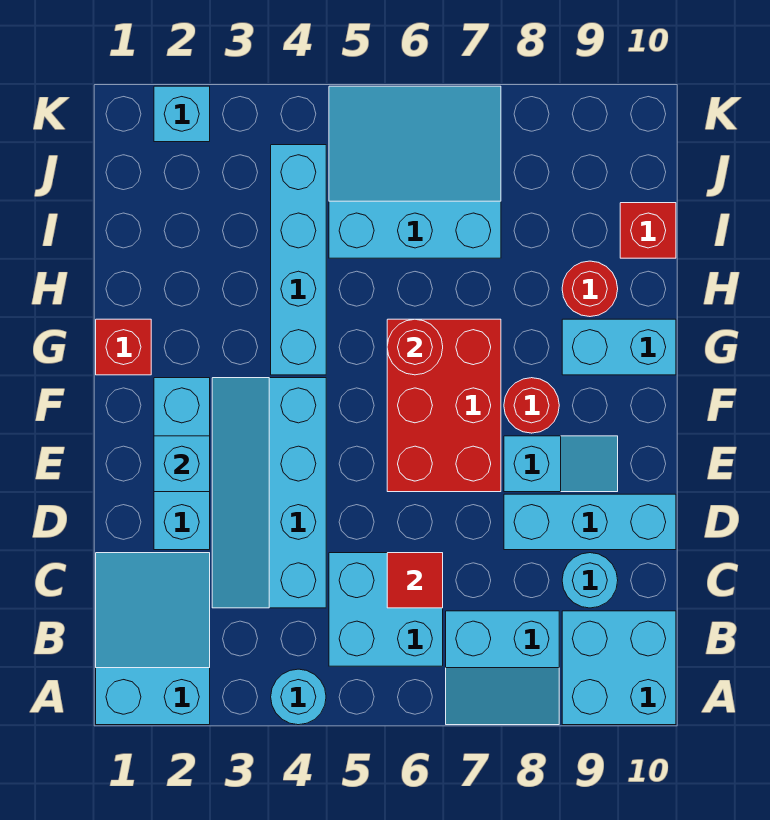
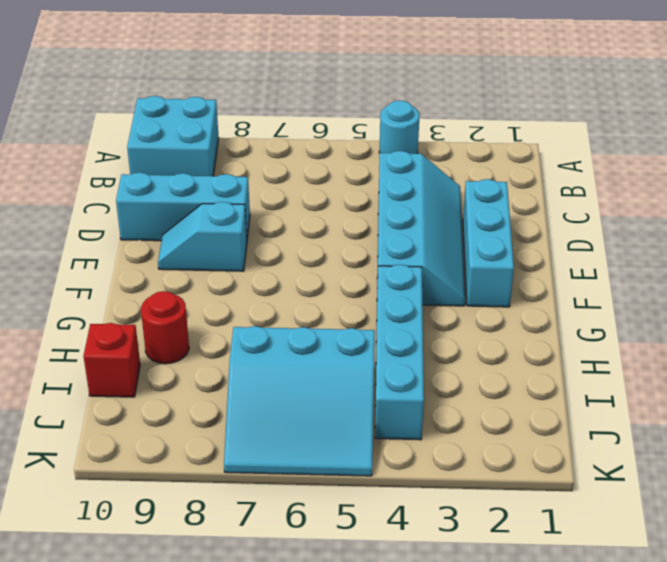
none -> cyan 2x3 slope [96,553,210,725]
none -> cyan 2x2 slope [446,611,559,725]
none -> cyan 2x2 brick [329,553,443,666]

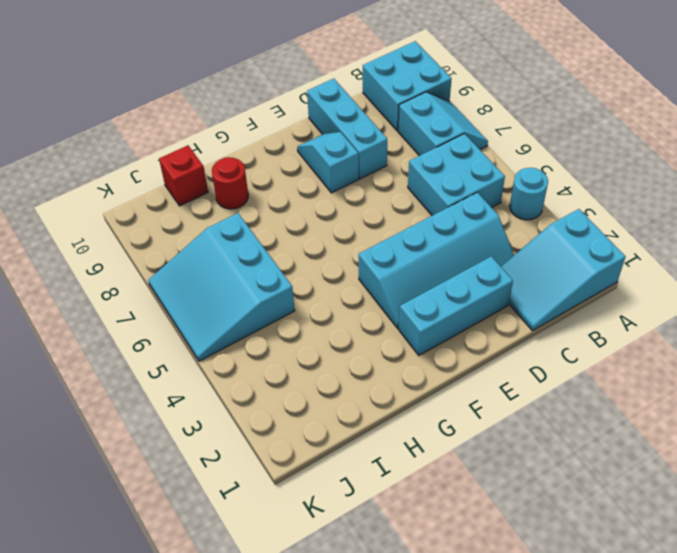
none -> cyan 1x1 round brick [562,553,618,608]
none -> red 2x3 brick [387,319,501,492]
none -> red 1x1 round brick [504,378,559,433]

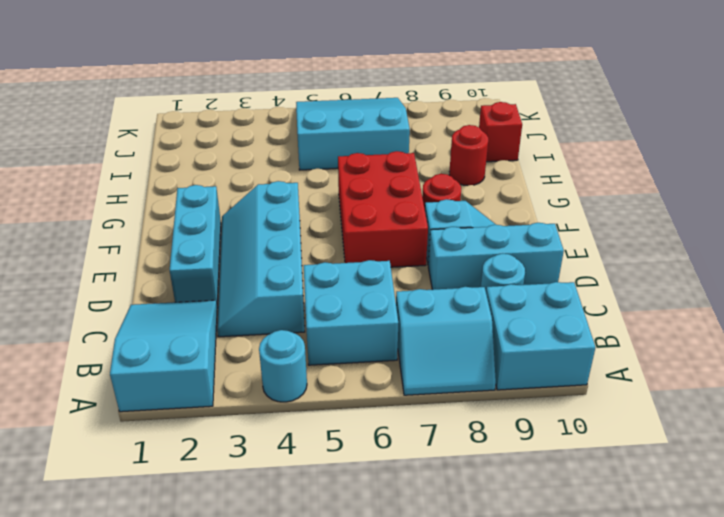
none -> red 1x1 brick [96,319,151,375]
none -> cyan 1x4 brick [271,145,326,375]
none -> cyan 1x2 brick [562,319,676,375]

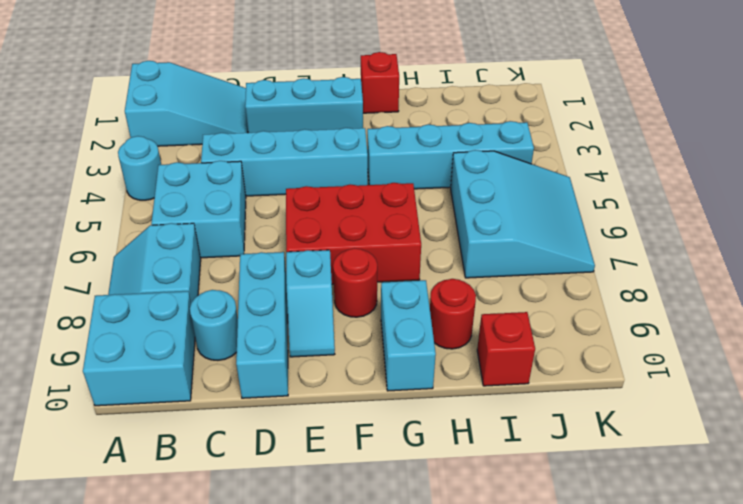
none -> cyan 1x1 brick [154,86,210,142]
none -> red 1x1 tile [387,553,443,608]
none -> cyan 1x1 brick [154,436,210,492]

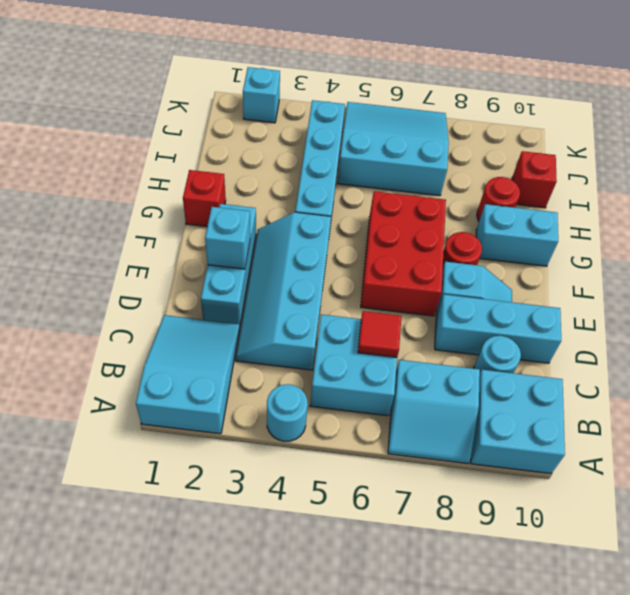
none -> red 1x1 round brick [387,319,443,375]

